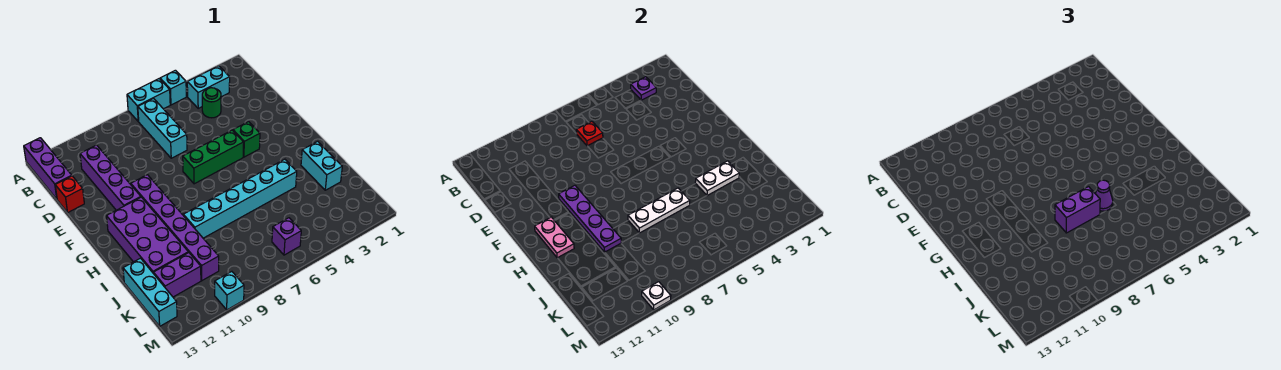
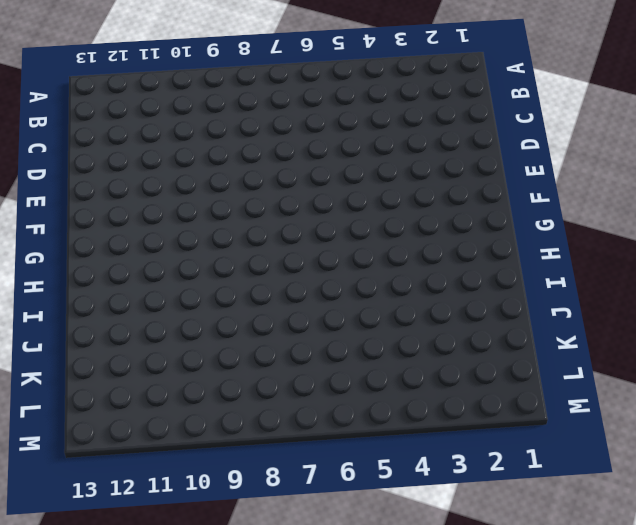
none -> cyan 1x1 brick [160,70,186,105]
none -> cyan 1x2 brick [127,79,170,121]
none -> purple 1x3 brick [24,138,72,199]

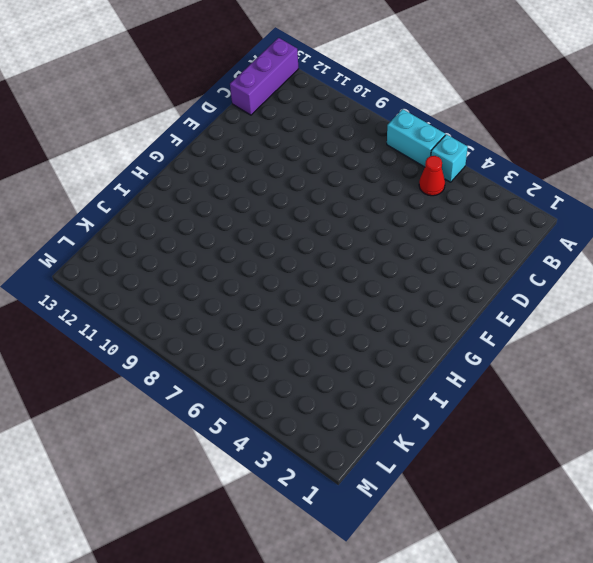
red 1x1 cone [419,156,445,196] -> none
none -> cyan 1x2 brick [187,66,230,108]
none -> cyan 1x3 brick [138,99,187,158]
none -> green 1x1 round brick [202,88,221,118]

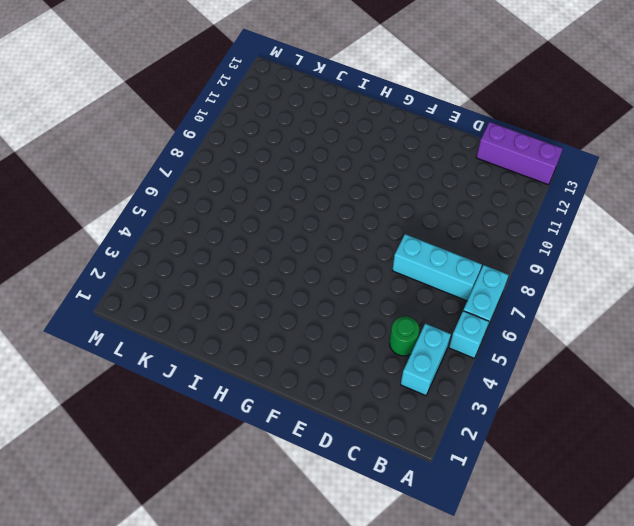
none -> purple 1x4 brick [80,145,141,210]
none -> red 1x1 brick [55,176,84,212]
none -> green 1x1 brick [233,122,260,157]

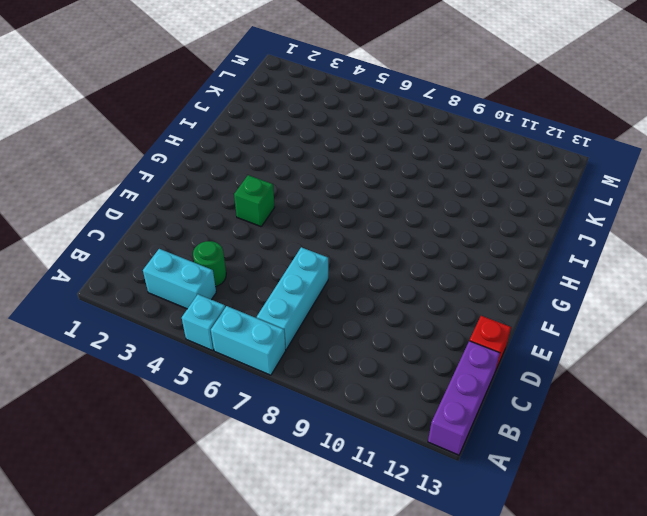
none -> purple 1x4 brick [80,145,141,210]
none -> green 1x3 brick [183,130,244,184]
none -> purple 1x6 brick [131,175,219,281]

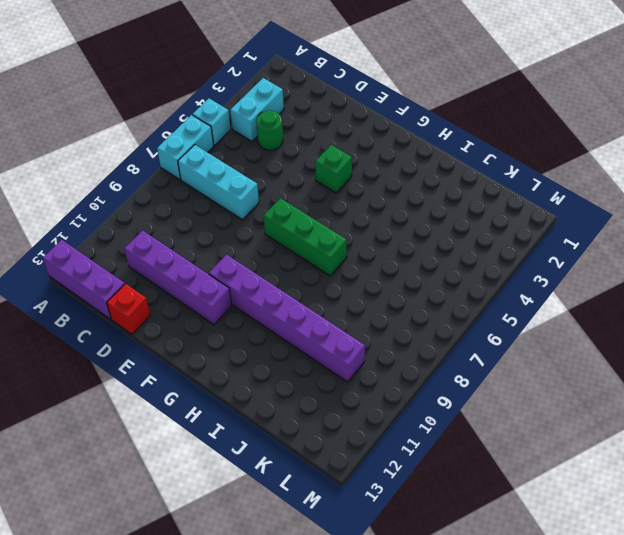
green 1x3 brick [264,198,347,276] -> green 1x3 brick turned to [183,130,244,184]
none -> purple 2x4 brick [107,197,188,274]
none -> cyan 1x2 brick [301,141,342,190]
none -> cyan 1x6 brick [183,159,297,238]

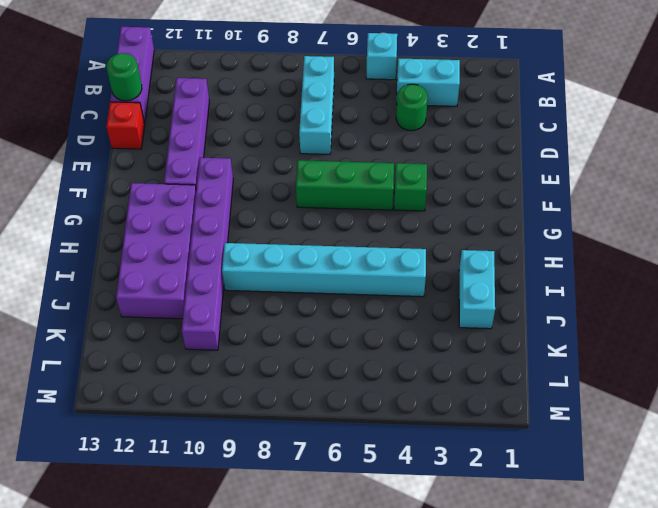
green 1x1 round brick [106,53,142,101] -> none
none -> cyan 1x2 brick [127,79,170,121]
none -> cyan 1x3 brick [123,258,177,326]
none -> purple 1x2 brick [154,253,201,297]

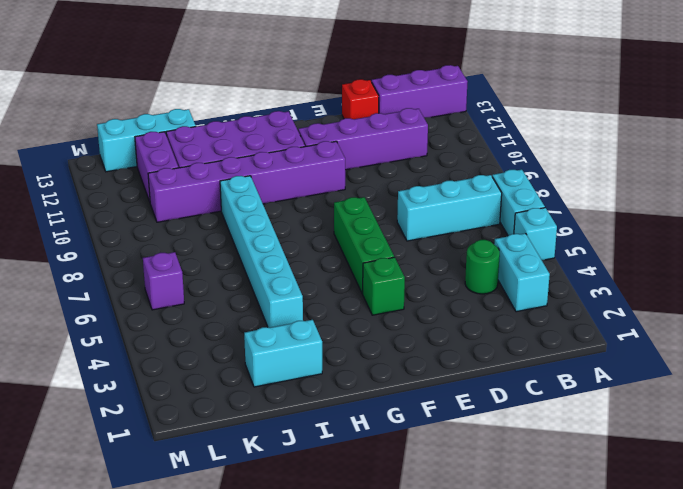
none -> cyan 1x1 brick [215,271,244,310]
none -> purple 1x1 plate [631,77,656,100]
none -> red 1x1 plate [576,122,603,146]

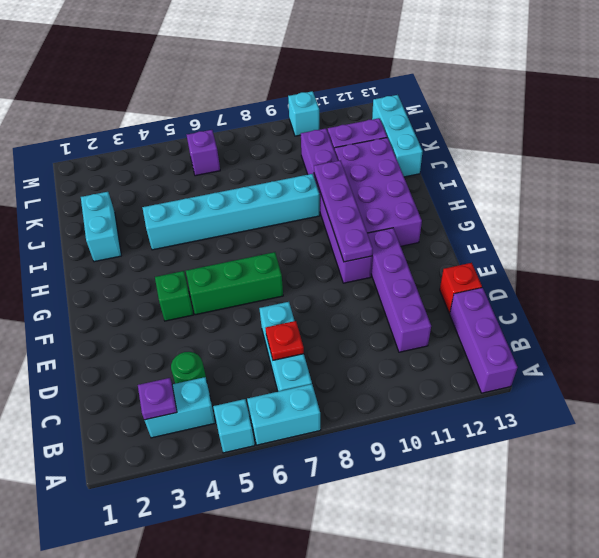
none -> pink 1x2 plate [535,217,574,258]
none -> white 1x2 plate [695,161,739,196]
none -> white 1x3 plate [628,188,690,233]

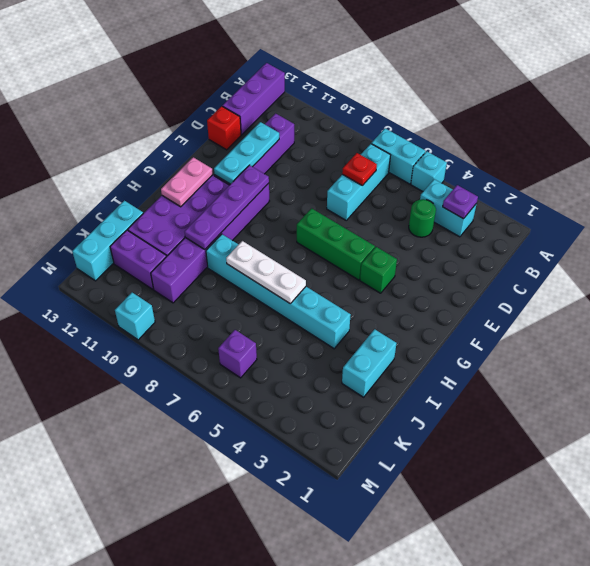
cyan 1x3 plate [214,122,279,184] -> none
none -> white 1x2 plate [695,161,739,196]
none -> white 1x1 plate [642,282,671,310]
none -> purple 1x1 cone [1095,180,1113,211]

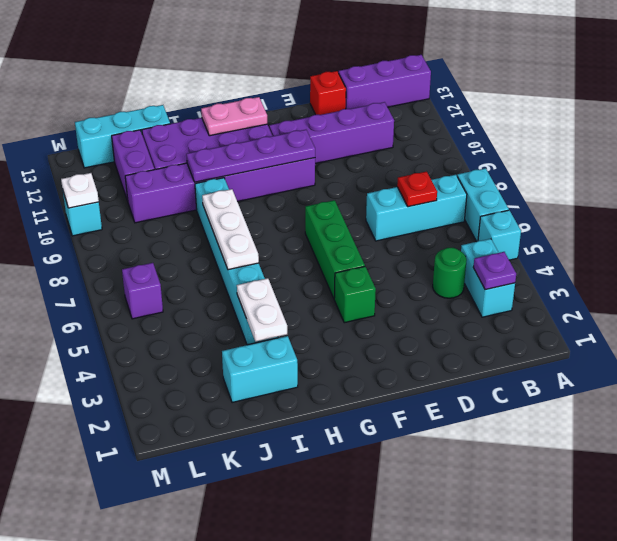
none -> purple 1x1 cone [1095,180,1113,211]
none -> purple 1x2 brick [1055,187,1100,233]

